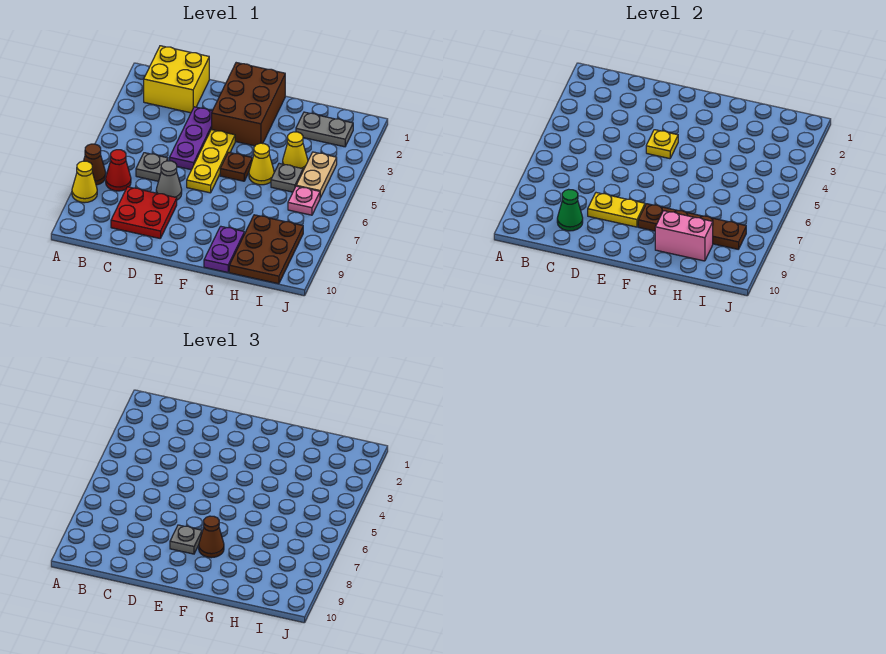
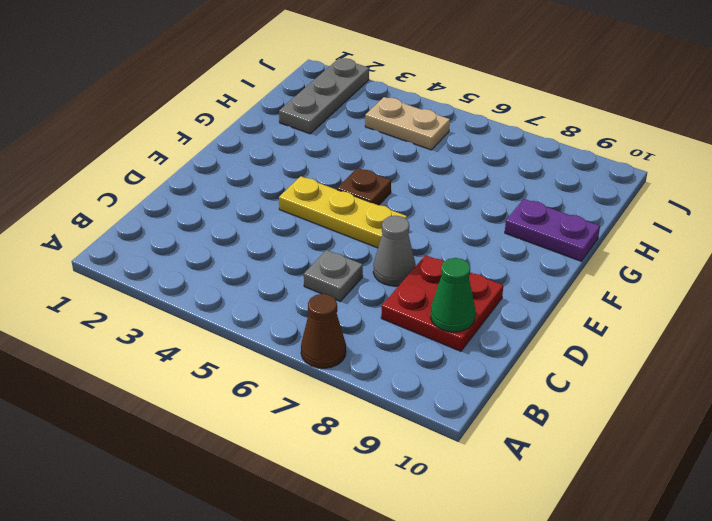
grey 1x3 plate [279,58,369,134] -> grey 1x2 plate [296,112,353,147]
none -> yellow 1x1 cone [72,161,97,203]
none -> yellow 2x2 brick [144,46,209,113]
none -> red 1x1 cone [106,150,131,191]

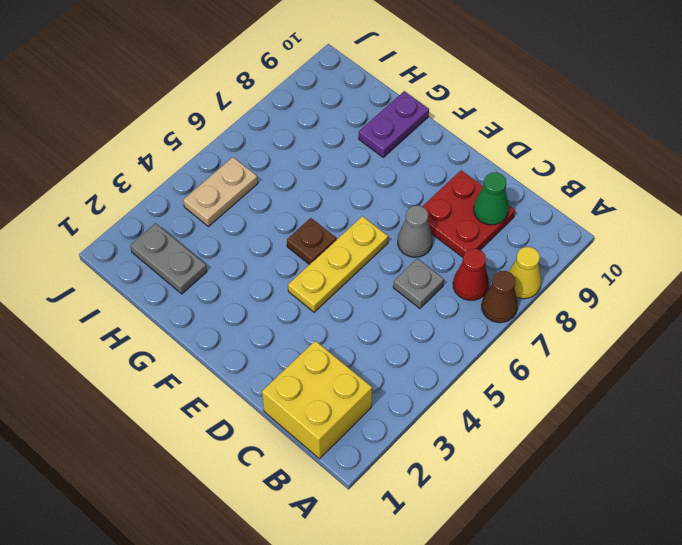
none -> purple 1x3 plate [170,107,212,170]
none -> brown 2x3 brick [212,63,285,146]
none -> yellow 1x1 cone [249,143,274,185]

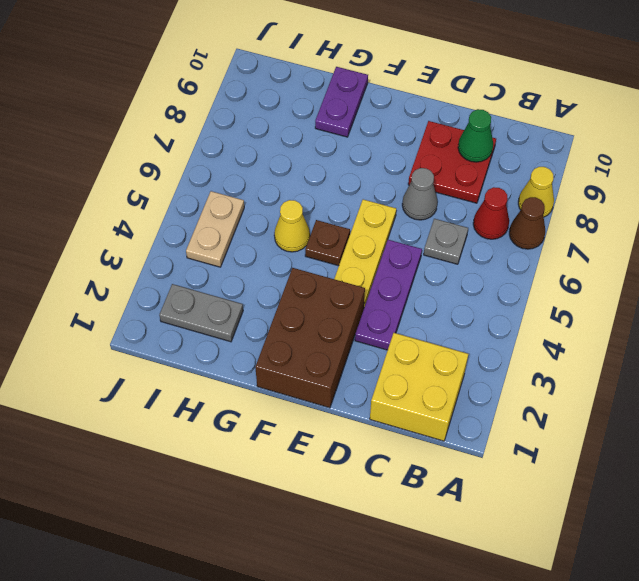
none -> yellow 1x1 cone [283,132,308,170]
none -> grey 1x1 plate [271,164,303,192]
none -> brown 2x3 plate [229,215,303,284]

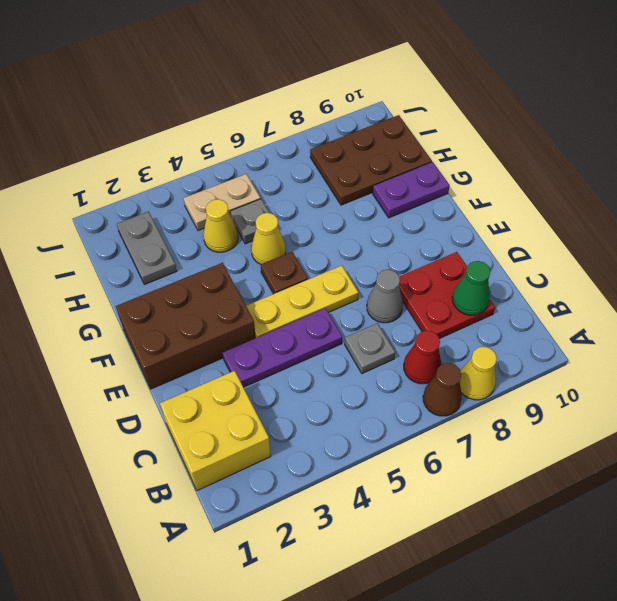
none -> pink 1x1 plate [288,186,320,215]
none -> yellow 1x2 plate [588,193,645,227]
none -> yellow 1x1 plate [646,130,678,159]

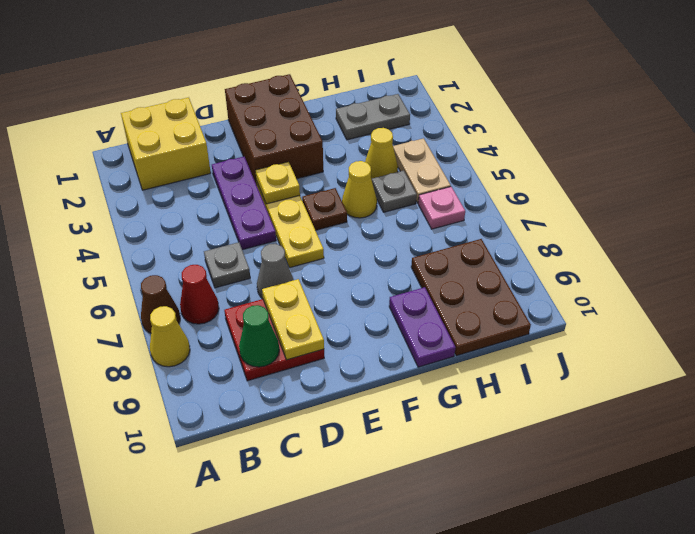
yellow 1x2 plate [262,279,324,360] -> yellow 1x2 plate turned to [588,193,645,227]
none -> brown 1x4 plate [638,204,746,249]
none -> pink 1x2 brick [655,211,713,261]
none -> grey 1x1 plate [170,525,202,554]

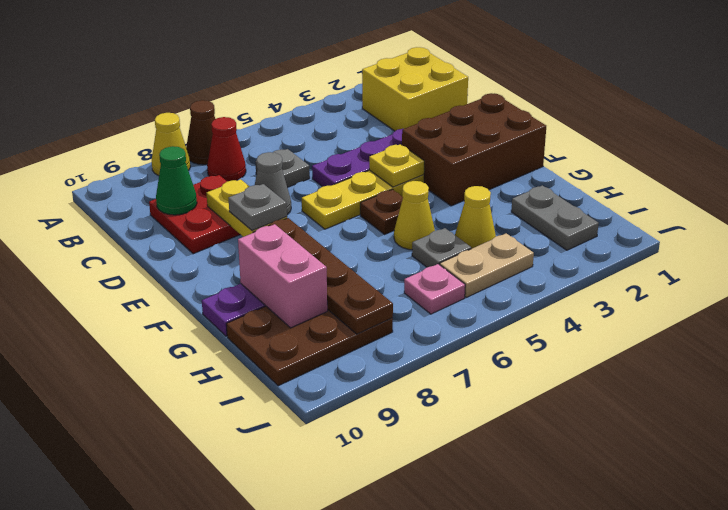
none -> brown 1x1 cone [199,516,224,558]

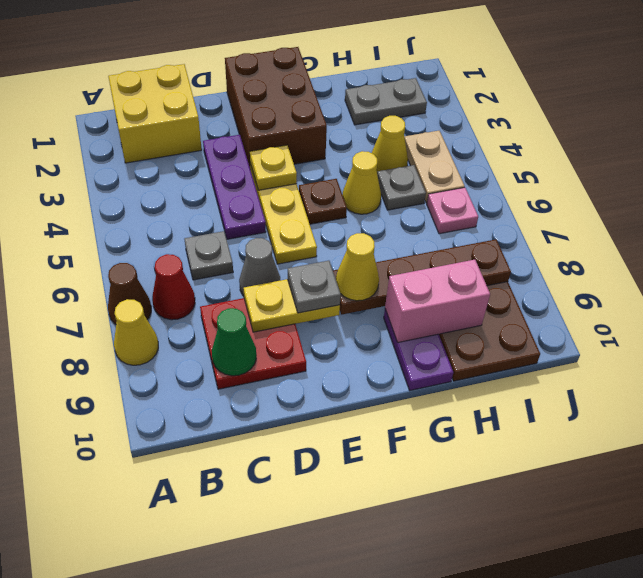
yellow 1x1 cone [336,233,379,301] -> brown 1x1 cone [199,516,224,558]

